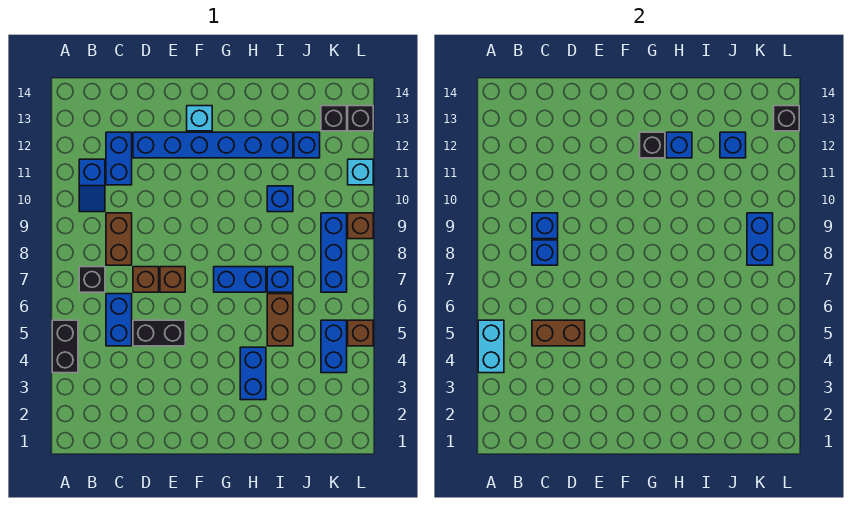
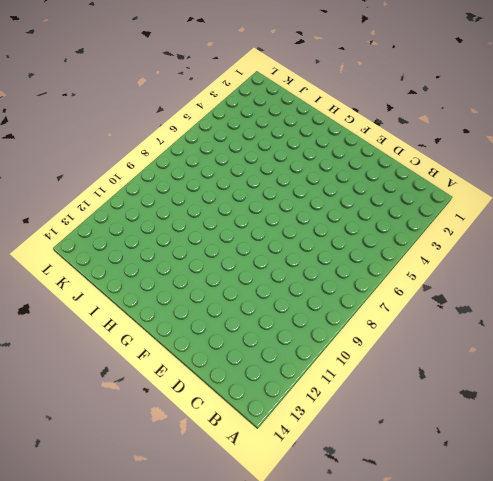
none -> black 1x2 brick [52,320,78,373]
none -> black 1x1 brick [79,267,105,292]
none -> blue 1x2 slope [79,159,105,212]
none -> blue 1x2 brick [106,294,132,346]

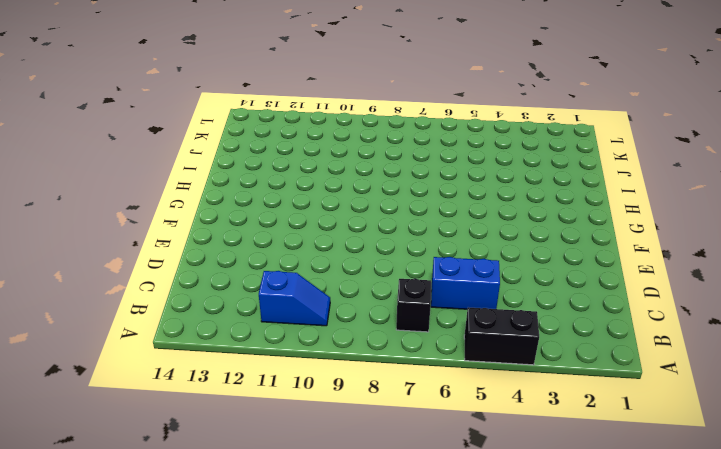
none -> brown 1x2 brick [106,213,132,265]
none -> blue 1x2 brick [106,132,132,185]
none -> black 1x2 brick [133,320,185,346]
none -> brown 1x1 brick [133,267,159,292]

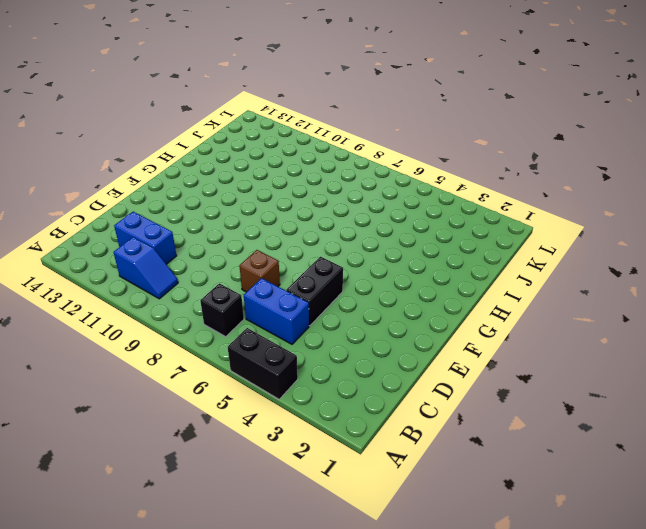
none -> brown 1x2 brick [106,213,132,265]
none -> blue 1x6 brick [133,132,293,158]
none -> brown 1x1 brick [160,267,185,292]
none -> cyan 1x1 brick [187,106,212,131]

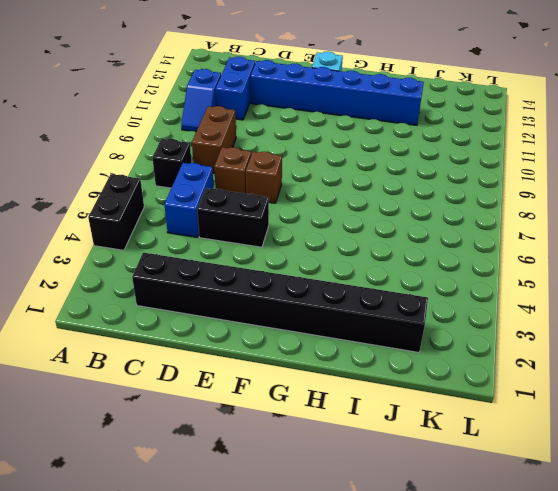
black 1x8 brick [132,253,428,352] -> none
none -> blue 1x2 brick [214,267,266,292]
none -> blue 1x2 brick [240,347,266,400]
none -> brown 1x2 brick [267,294,293,346]
none -> blue 1x1 brick [267,267,293,292]

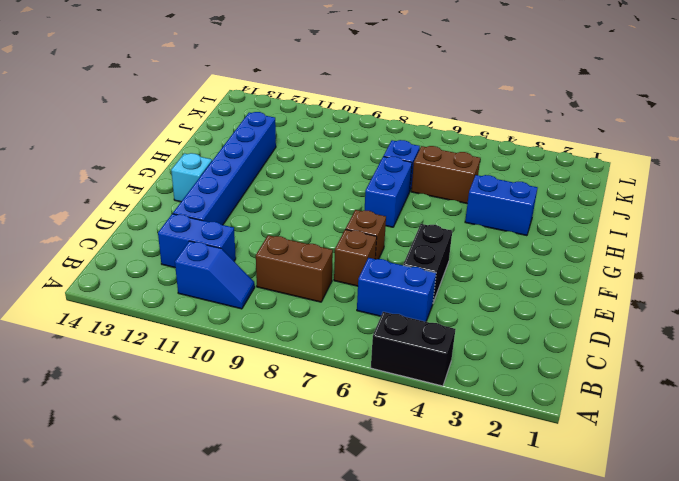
none -> black 1x1 brick [79,267,105,292]
none -> blue 1x1 brick [267,186,293,212]
none -> blue 1x1 brick [294,132,320,158]
none -> blue 1x2 brick [321,320,347,373]

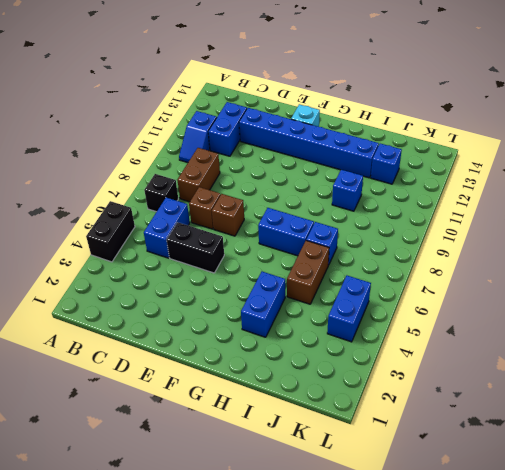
none -> blue 1x3 brick [321,213,347,292]
none -> black 1x1 brick [321,106,347,131]
none -> brown 1x1 brick [348,320,373,346]
none -> brown 1x1 brick [348,213,373,239]

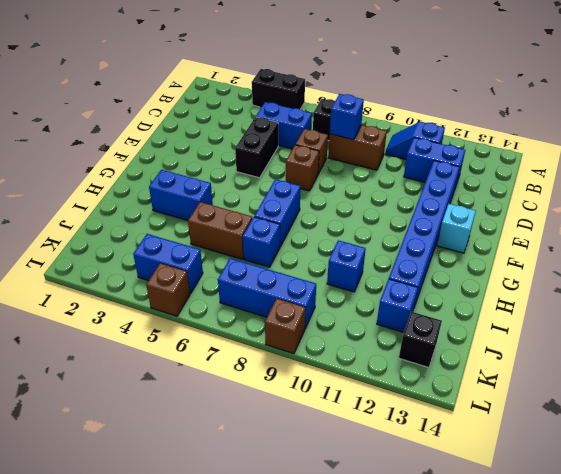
none -> cyan 1x1 brick [348,159,373,185]
none -> black 1x1 brick [348,106,373,131]
none -> cyan 1x2 brick [478,320,504,373]
none -> brown 1x2 brick [532,320,585,346]

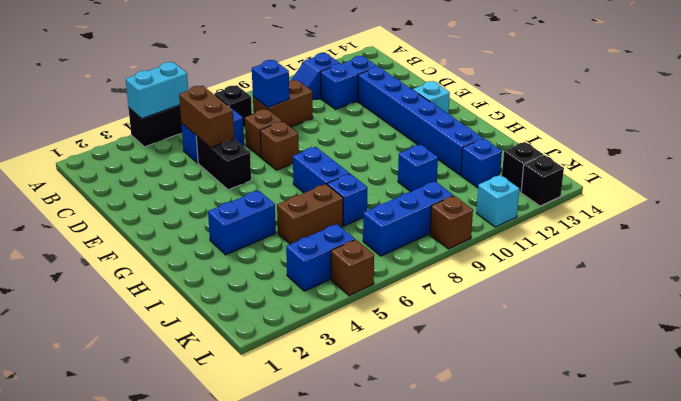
none -> blue 1x1 brick [532,213,558,239]
none -> black 1x1 brick [640,132,665,158]
none -> blue 1x1 brick [666,132,692,158]
none -> blue 1x1 brick [720,132,746,158]

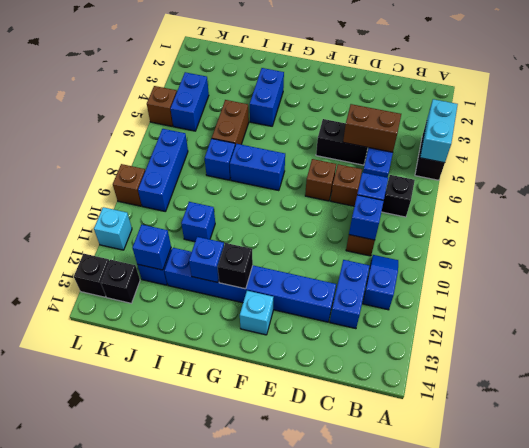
none -> blue 1x2 brick [747,213,773,265]
none -> black 1x1 brick [774,106,799,131]

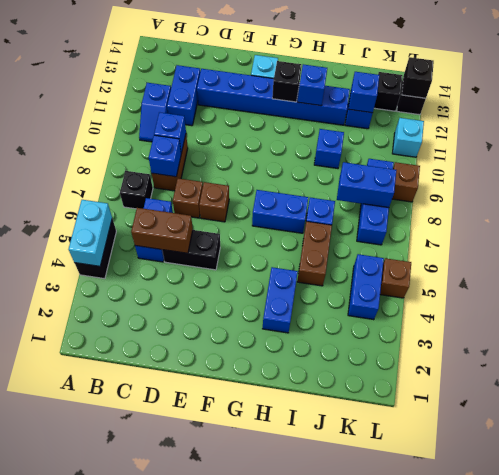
blue 1x2 brick [337,162,396,208] -> blue 1x2 brick turned to [747,213,773,265]

